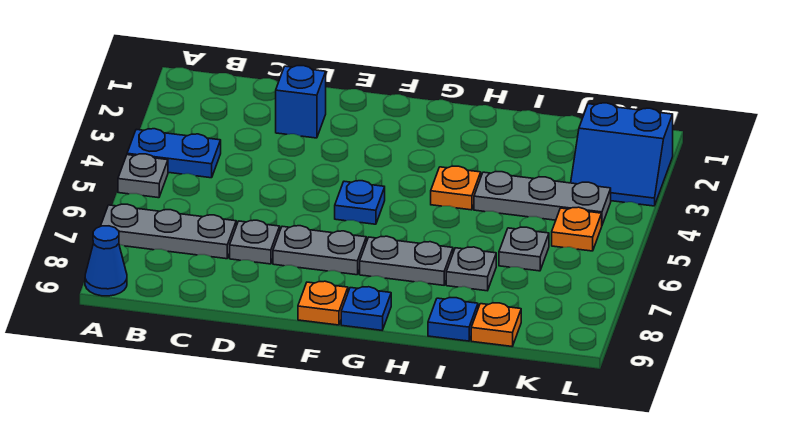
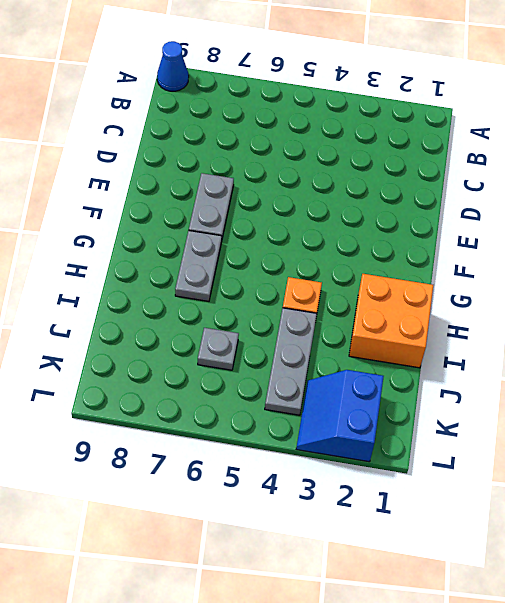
orange 2x2 brick [349,274,433,368] -> none
none -> blue 1x2 plate [127,129,221,178]
none -> grey 1x1 plate [118,154,168,198]
none -> grey 1x3 plate [101,204,236,259]

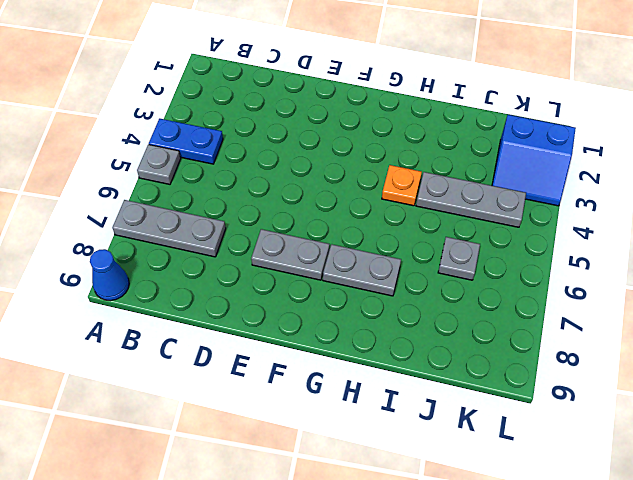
none -> blue 1x1 brick [276,66,326,138]
none -> grey 1x1 plate [230,220,280,264]
none -> blue 1x1 plate [335,181,385,224]

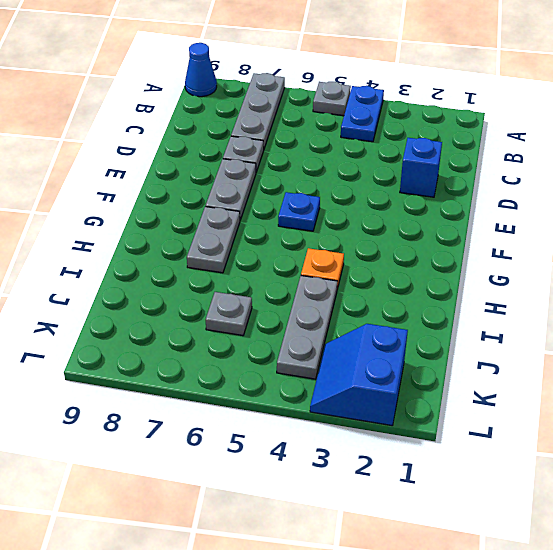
none -> orange 1x1 plate [298,281,348,325]
none -> blue 1x1 plate [341,287,391,330]
none -> grey 1x1 plate [446,247,496,291]

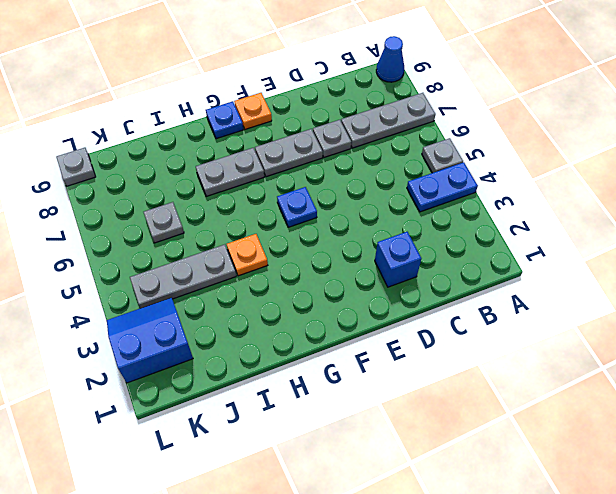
grey 1x1 plate [56,148,95,186] -> grey 1x1 plate moved to [446,247,496,291]
none -> blue 1x1 plate [428,298,478,341]
none -> orange 1x1 plate [471,303,521,346]
none -> orange 1x1 plate [552,207,602,251]

